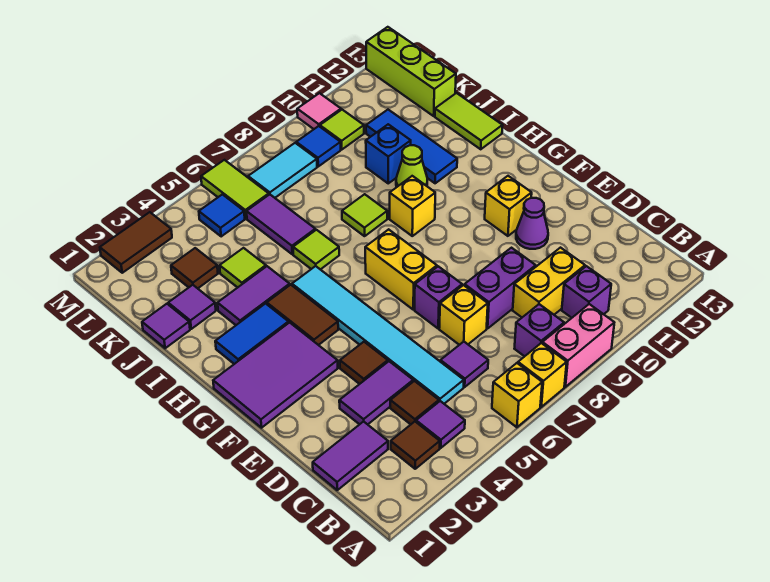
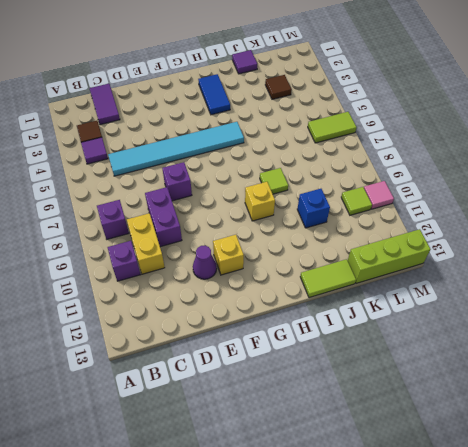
none -> yellow 1x1 brick [492,363,542,427]
none -> yellow 1x1 brick [518,343,567,407]
none -> pink 1x2 brick [542,304,614,387]
none -> brown 1x1 tile [390,381,439,424]

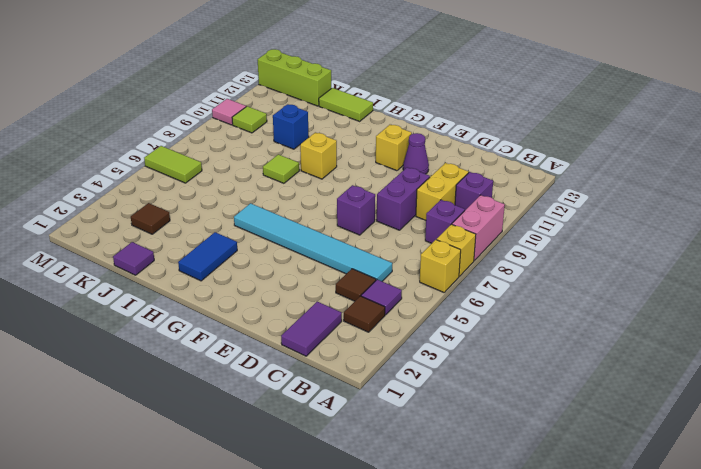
none -> purple 1x1 tile [440,342,488,387]
none -> purple 1x2 tile [339,361,413,424]
none -> yellow 1x1 brick [439,285,488,345]
none -> brown 1x1 tile [340,342,388,384]

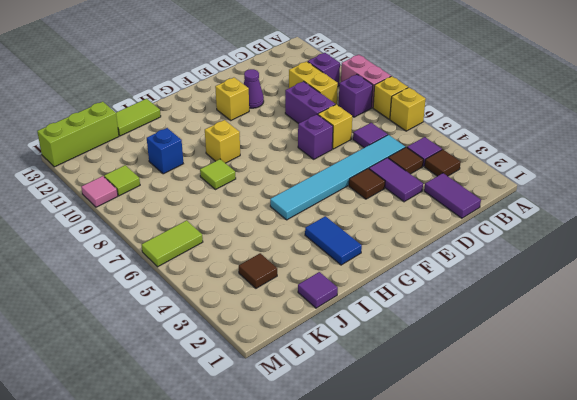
none -> purple 2x3 tile [213,323,338,428]
none -> yellow 1x2 brick [365,229,437,310]
none -> brown 1x2 tile [267,285,338,345]
none -> purple 1x2 tile [218,266,290,325]

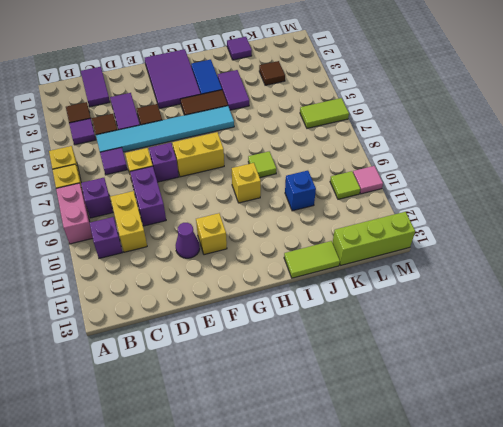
none -> lime 1x1 tile [293,230,339,270]
none -> lime 1x1 cone [396,145,427,187]
none -> blue 1x3 tile [366,110,457,183]
none -> purple 1x1 tile [168,285,216,329]

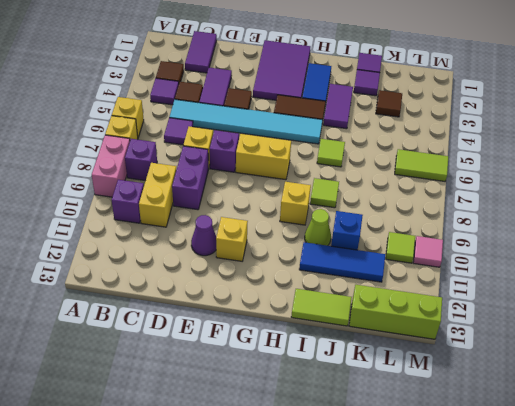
none -> lime 1x1 tile [220,248,266,288]
none -> purple 1x2 tile [247,194,315,254]
none -> blue 1x1 tile [199,194,245,237]
none -> cyan 1x2 tile [248,143,317,198]

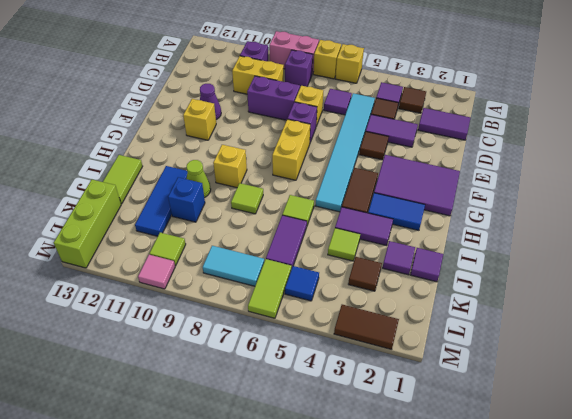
none -> blue 1x1 tile [296,126,341,166]

